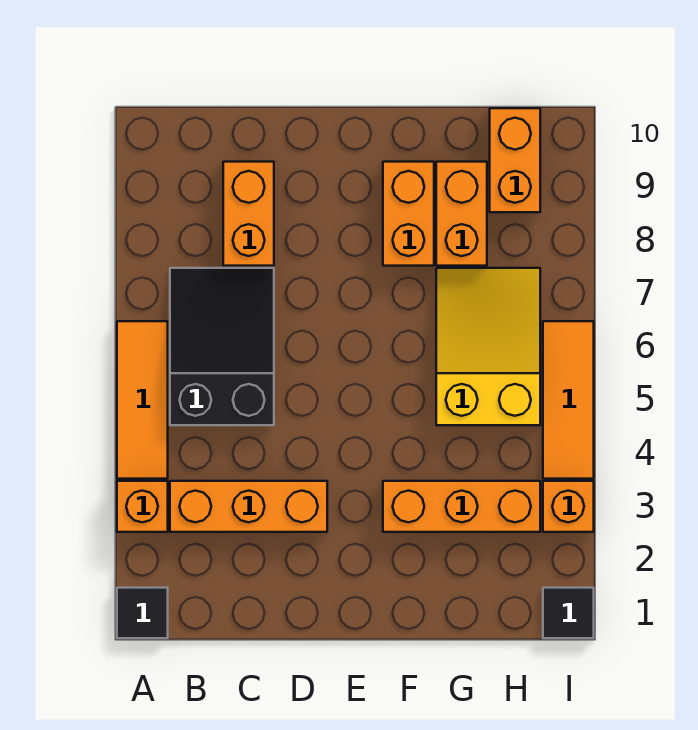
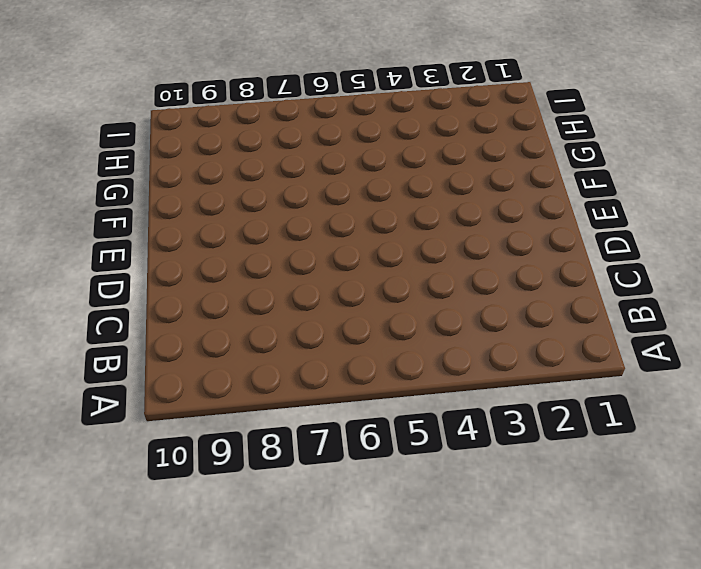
none -> black 1x1 tile [117,588,168,638]
none -> orange 1x1 brick [117,481,168,532]
none -> orange 1x3 tile [117,321,168,479]

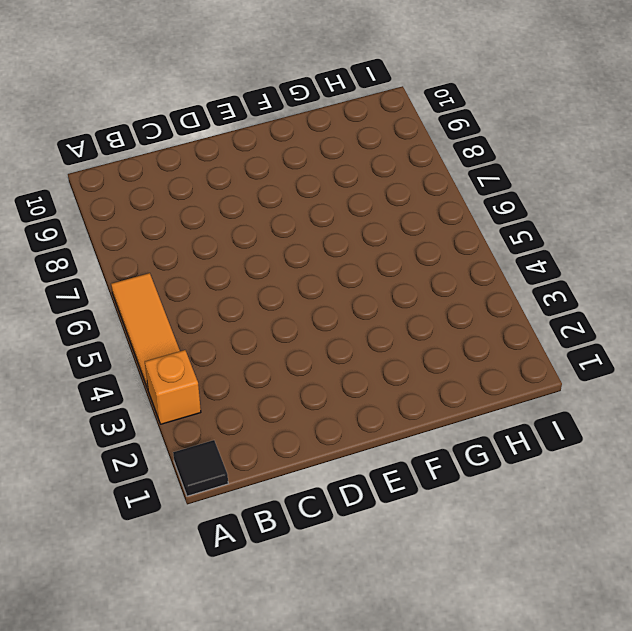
none -> orange 1x3 brick [170,481,327,532]
none -> black 2x3 slope [170,268,274,425]
none -> orange 1x2 brick [223,162,274,266]

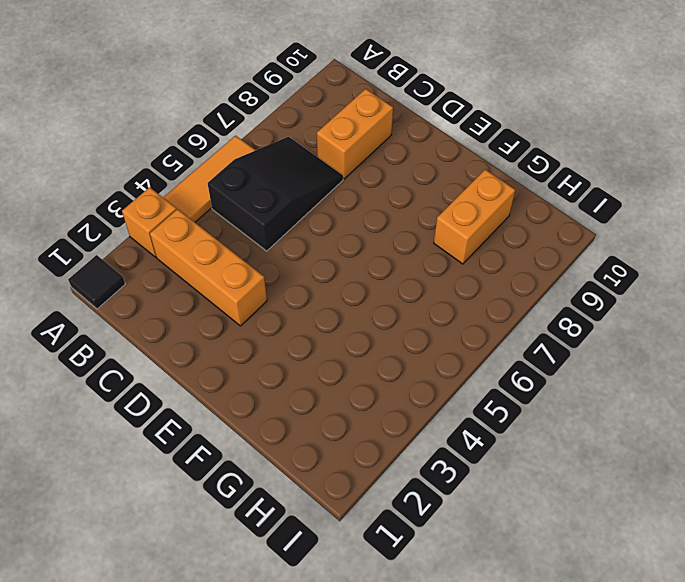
none -> orange 1x3 brick [383,481,540,532]
none -> orange 1x2 brick [383,162,434,266]
none -> yellow 2x3 slope [436,268,540,425]

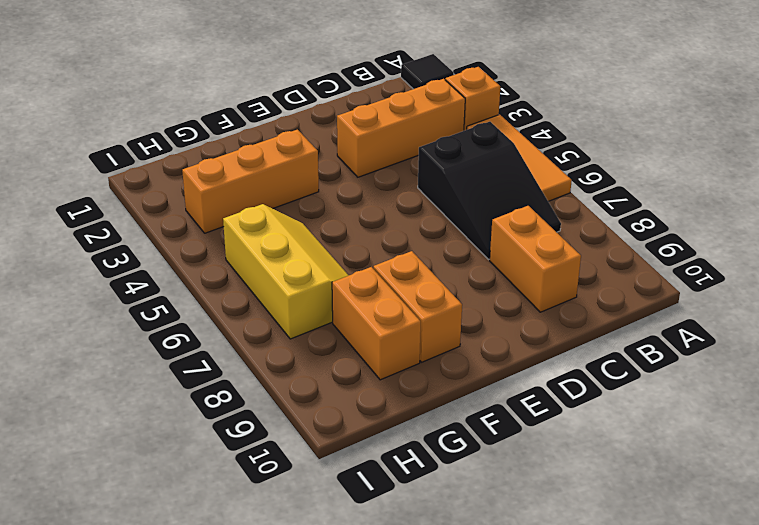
yellow 2x3 slope [223,204,349,339] -> yellow 2x3 slope turned to [436,268,540,425]
none -> orange 1x2 brick [490,108,540,212]
none -> black 1x1 tile [543,588,594,638]
none -> orange 1x1 brick [543,481,594,532]

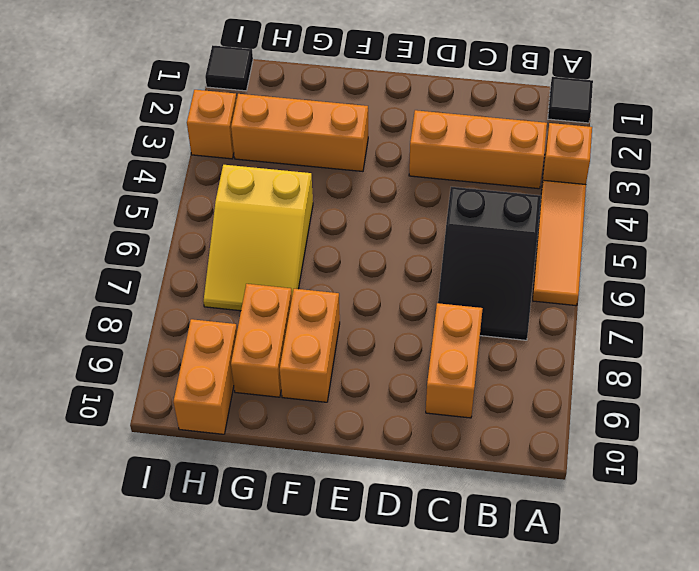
none -> orange 1x3 tile [543,321,594,479]

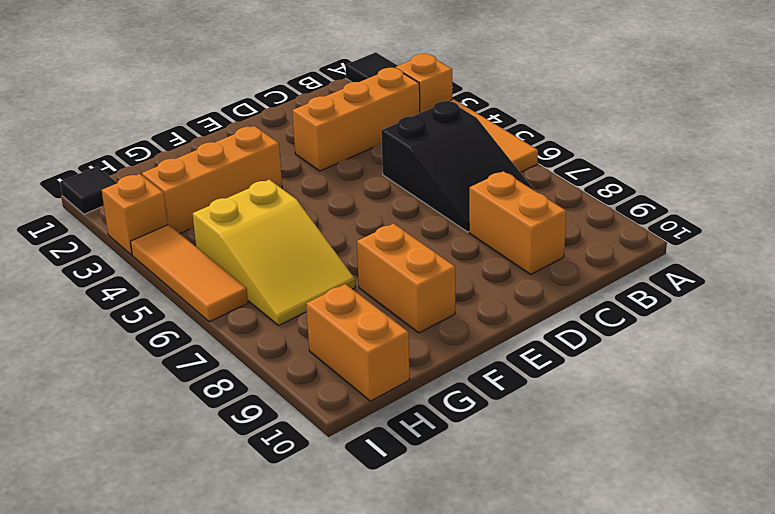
none -> orange 1x2 brick [436,162,487,266]

